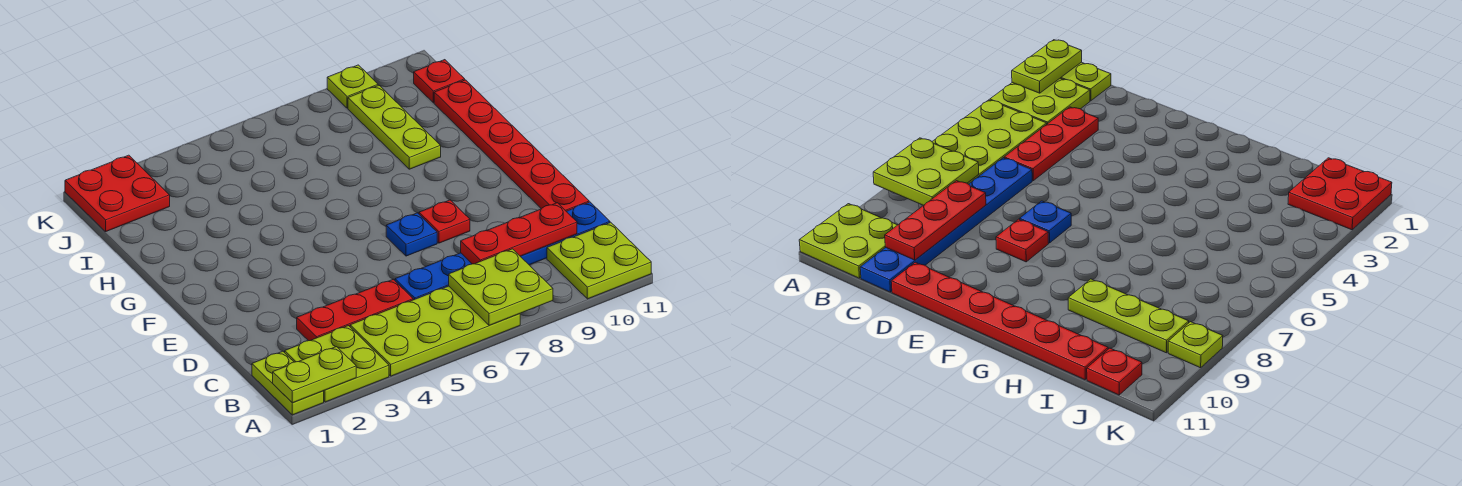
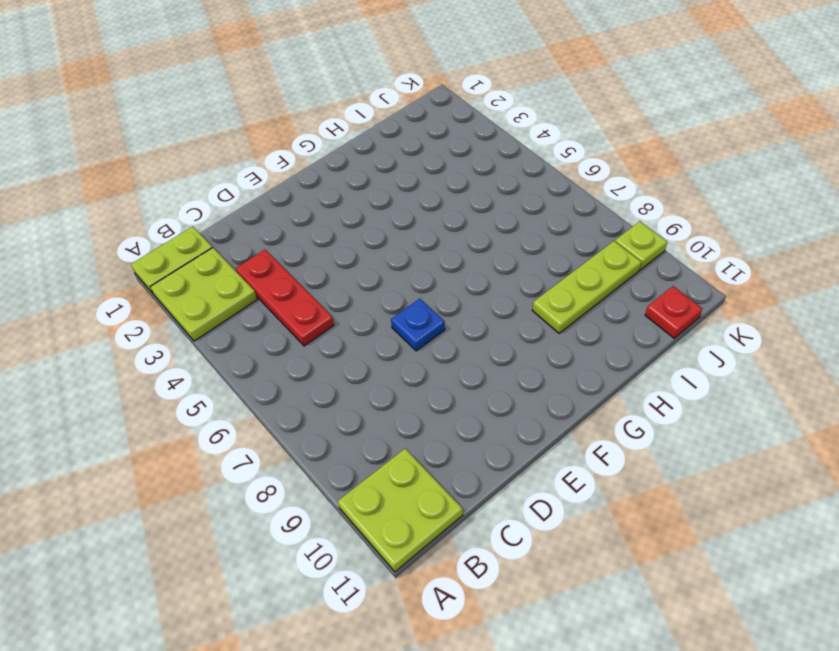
none -> lime 2x4 plate [350,286,520,376]
none -> blue 1x6 plate [395,202,610,300]
none -> red 1x6 plate [434,80,589,211]

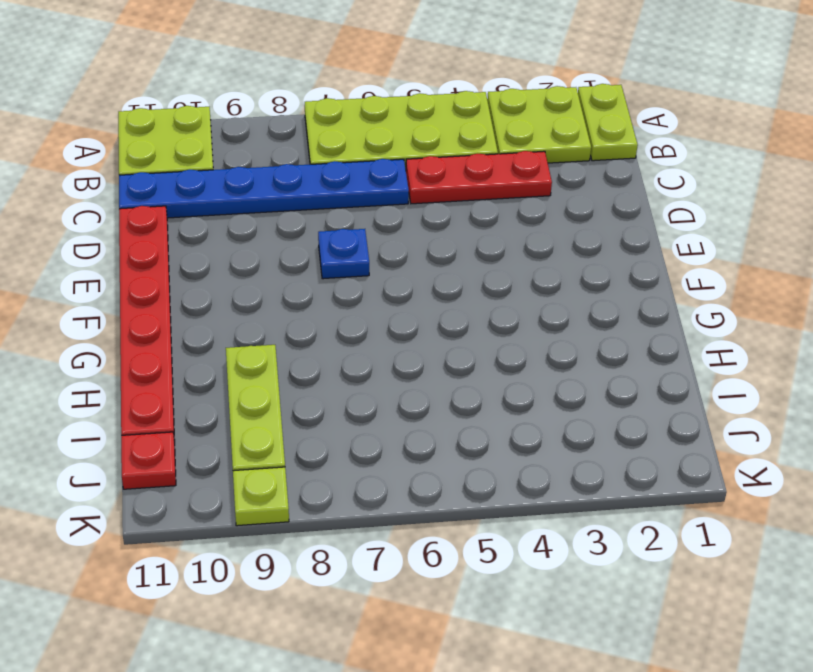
none -> red 1x1 plate [419,200,470,243]
none -> red 2x2 plate [65,155,170,232]
none -> lime 1x2 plate [273,347,356,403]

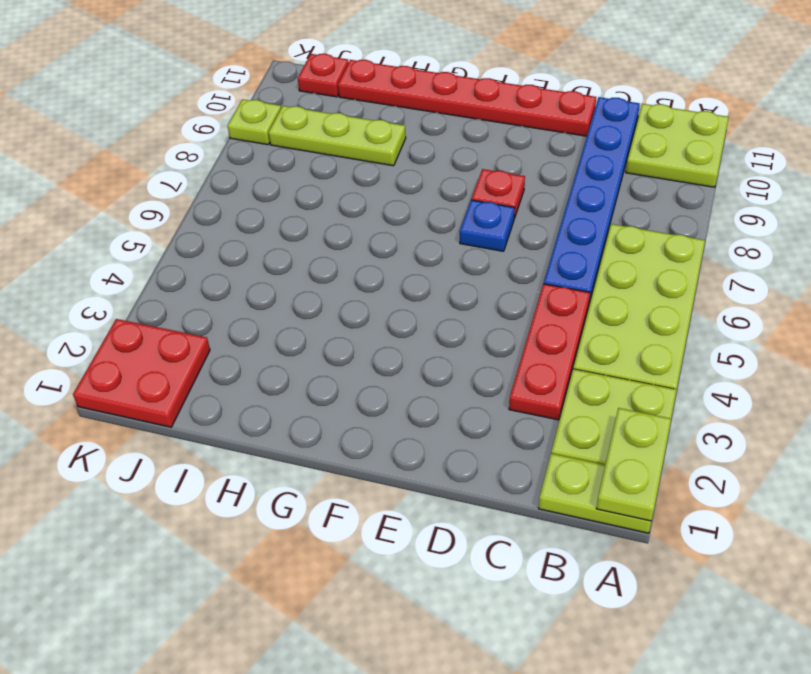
none -> lime 2x2 plate [449,249,553,325]
none -> red 1x3 plate [461,203,577,264]

